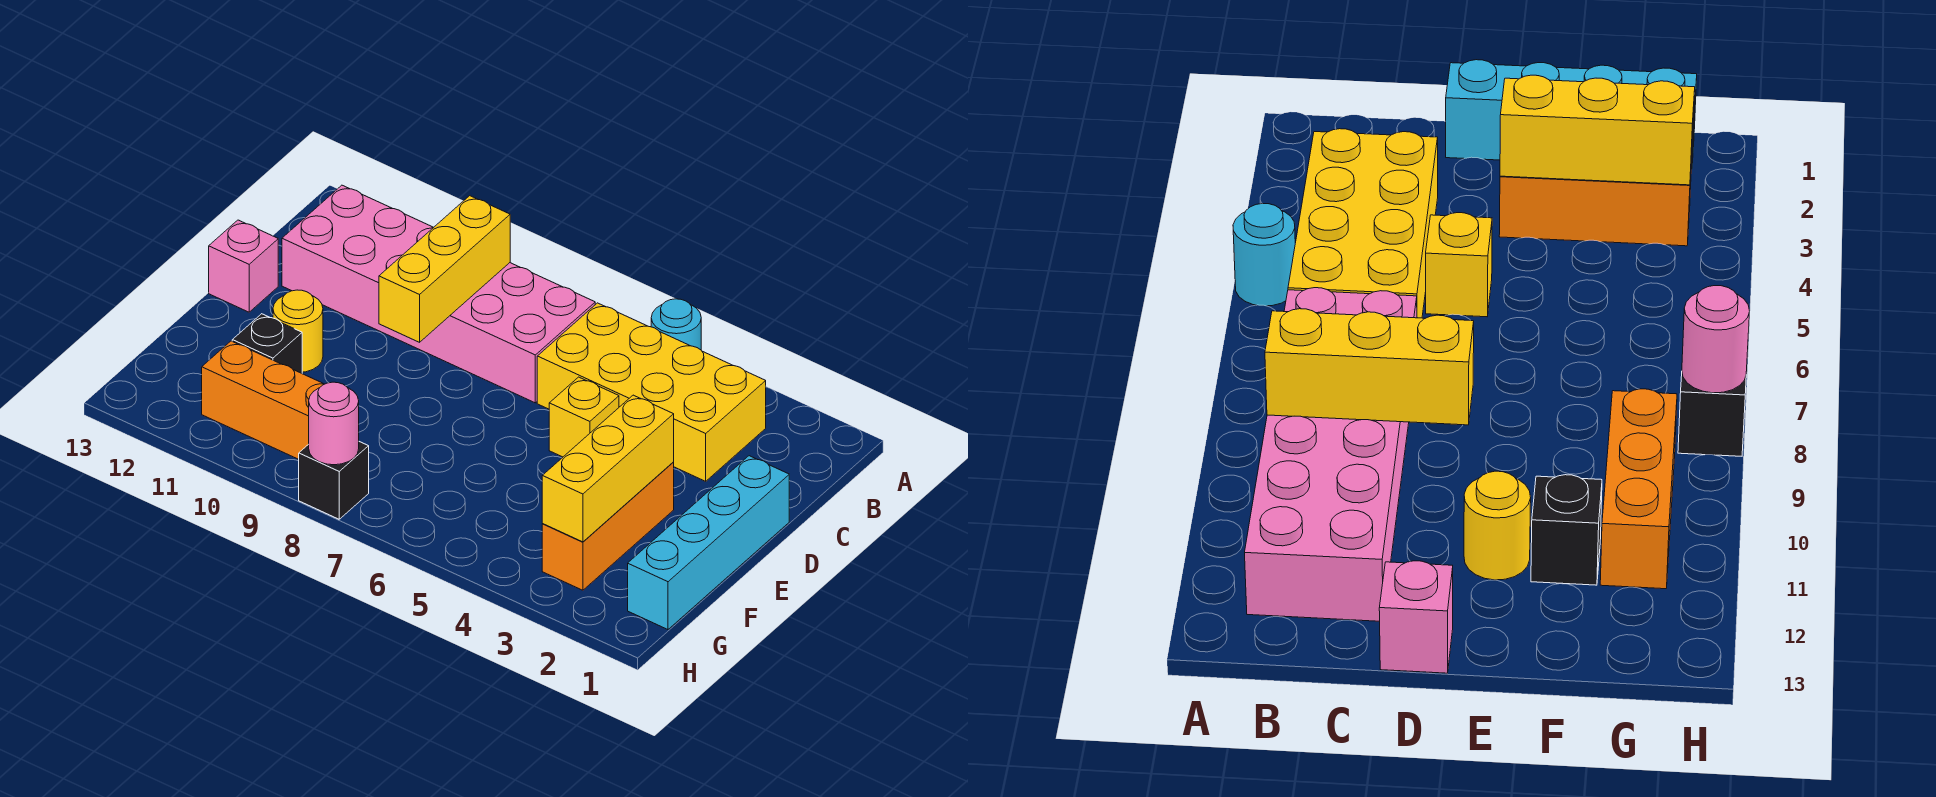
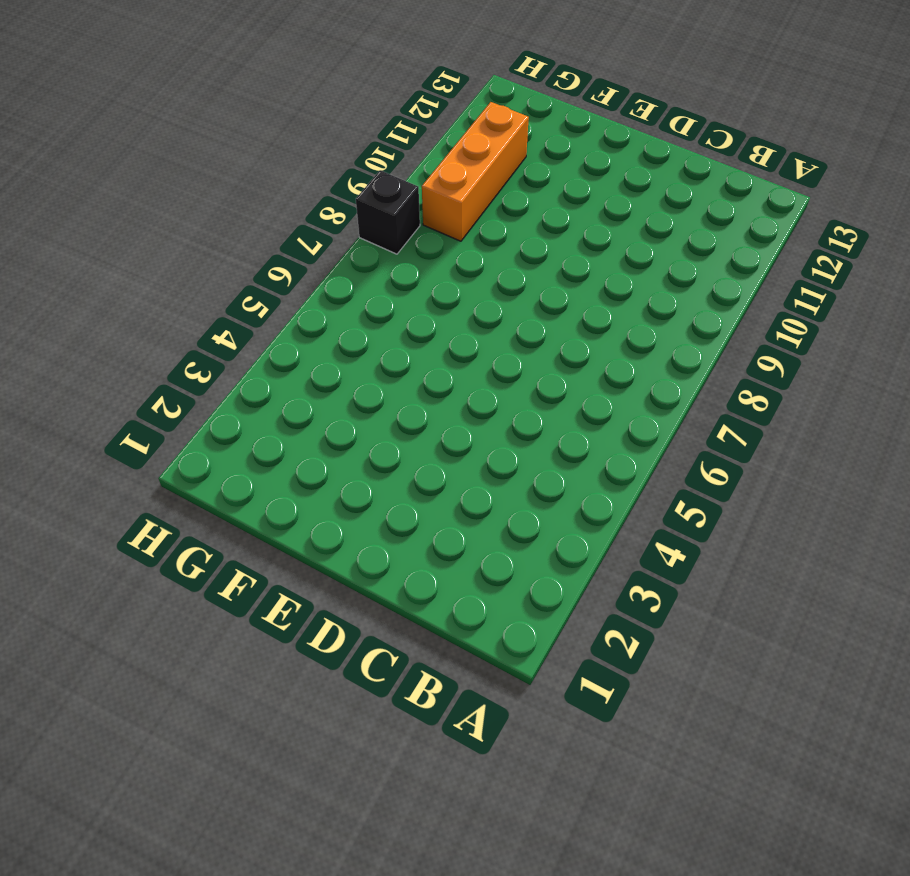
none -> cyan 1x1 round brick [651,299,701,350]
none -> yellow 2x4 brick [537,303,766,481]
none -> pink 2x6 brick [282,185,595,403]

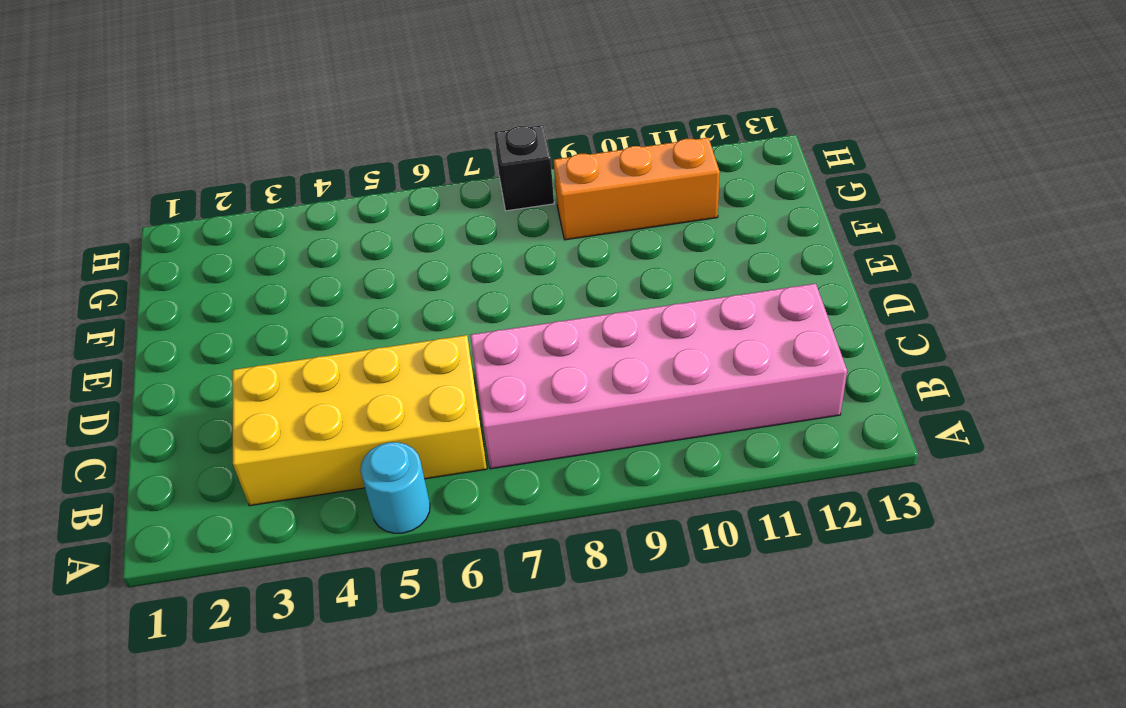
none -> cyan 1x4 brick [628,456,789,630]
none -> yellow 1x1 brick [549,377,619,457]
none -> pink 1x1 brick [209,220,278,312]

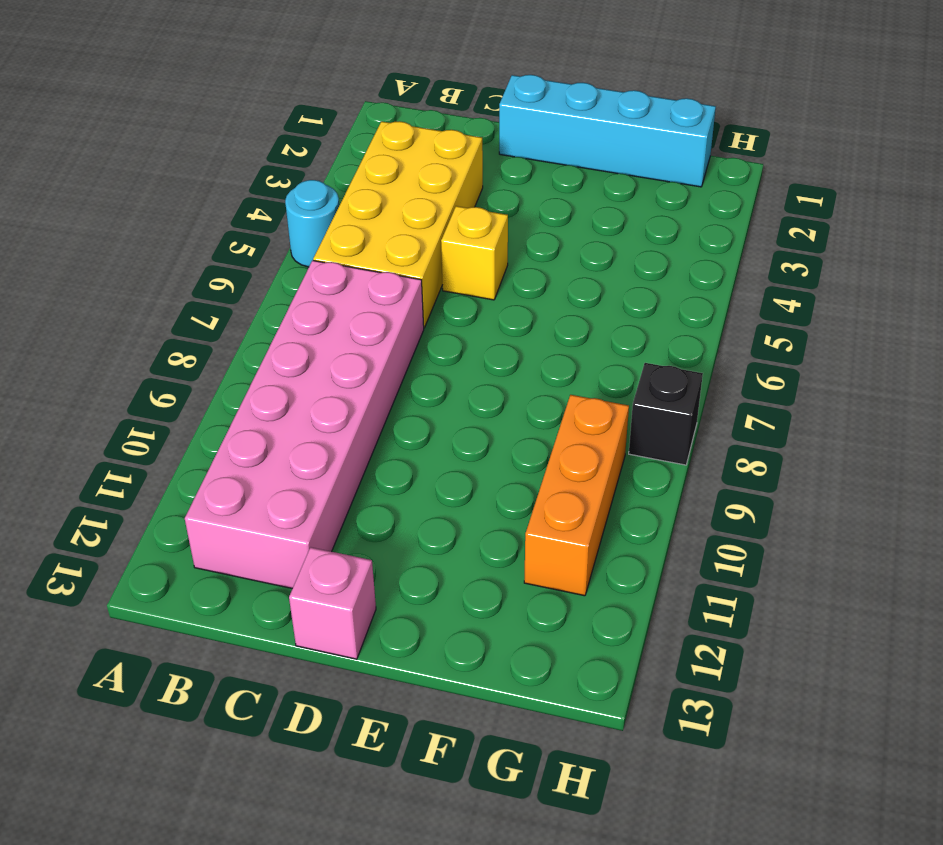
none -> orange 1x3 brick [542,462,674,590]
none -> yellow 1x1 round brick [273,290,323,372]
none -> black 1x1 brick [232,314,302,373]

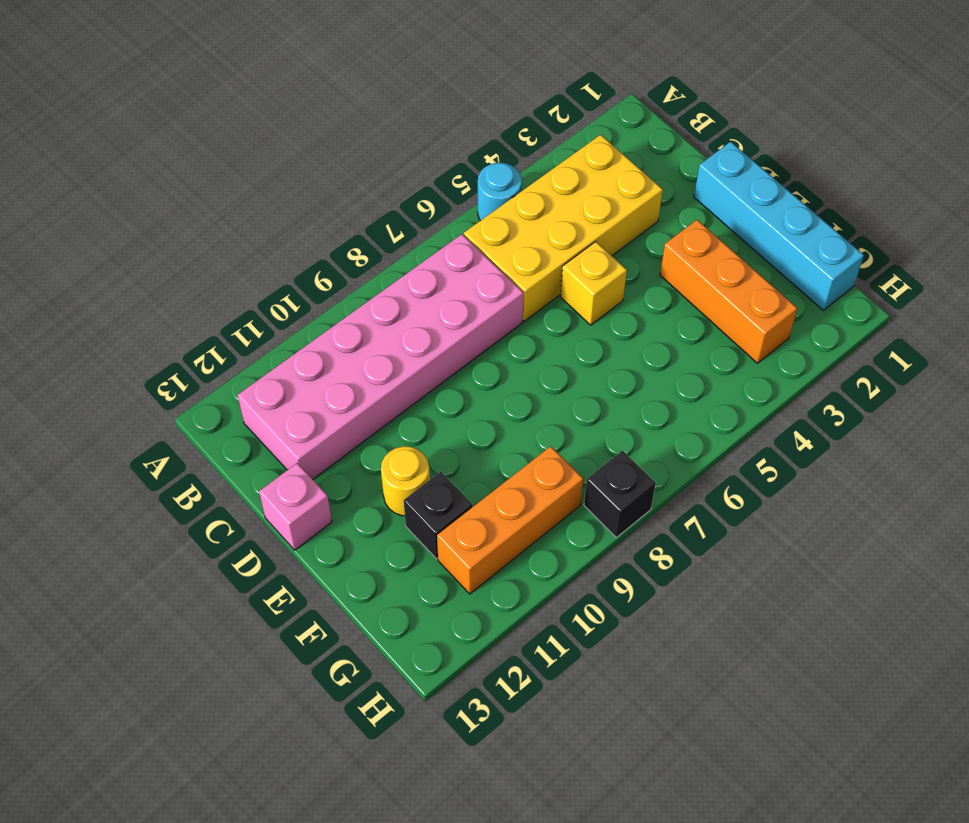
none -> yellow 1x3 brick [379,196,510,342]
none -> yellow 1x3 brick [542,395,674,542]
none -> pink 1x1 round brick [309,382,359,465]

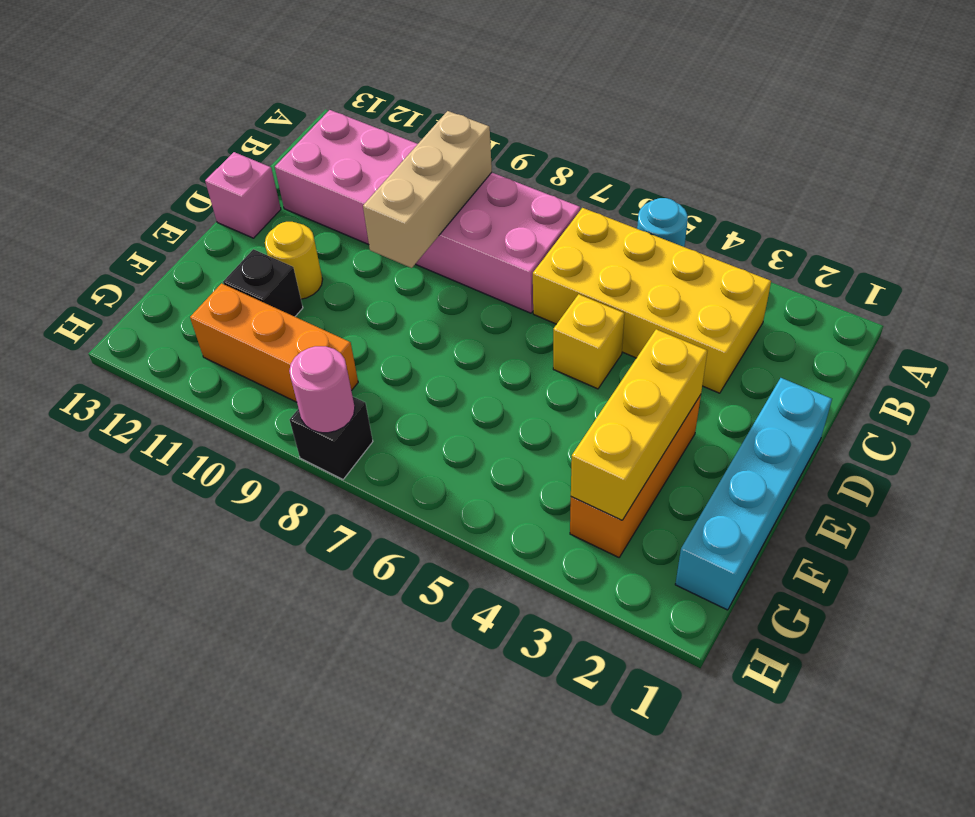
tan 1x3 brick [363,111,492,268] -> yellow 1x3 brick [379,196,510,342]

